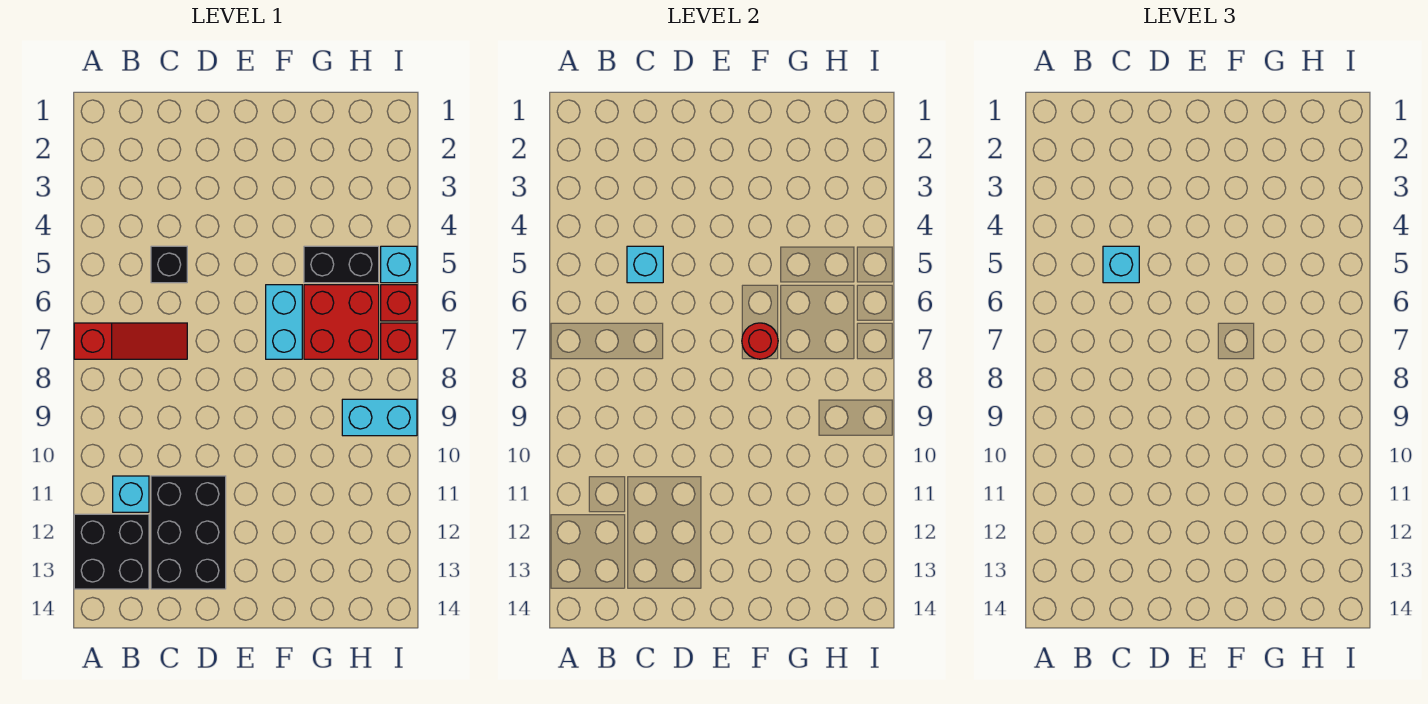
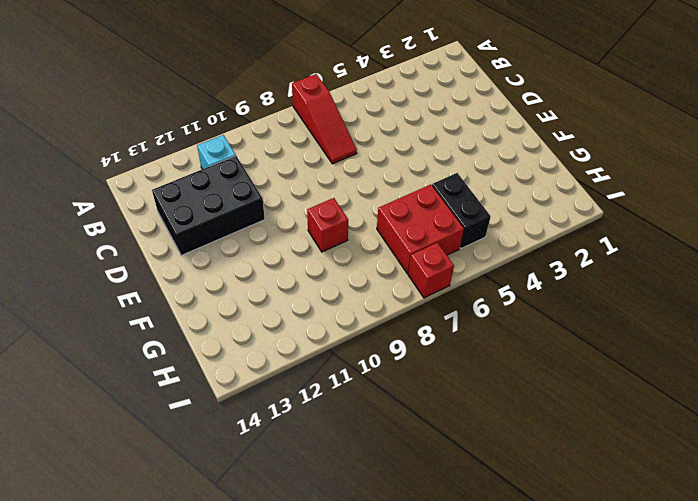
red 1x1 brick [307,198,348,252] -> red 1x1 brick moved to [381,285,417,321]
none -> black 2x2 brick [74,514,149,589]
none -> black 1x1 brick [151,246,187,283]
none -> cyan 1x2 brick [266,285,302,359]

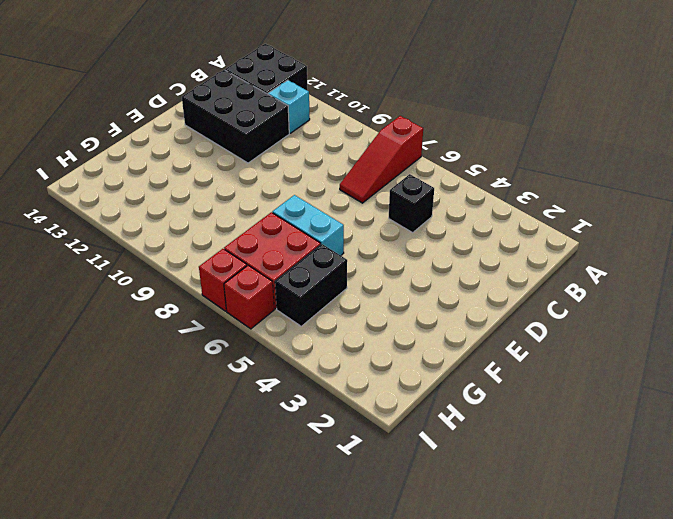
none -> cyan 1x2 brick [342,399,417,436]
none -> cyan 1x1 brick [381,246,417,283]
none -> cyan 1x1 brick [627,246,663,283]

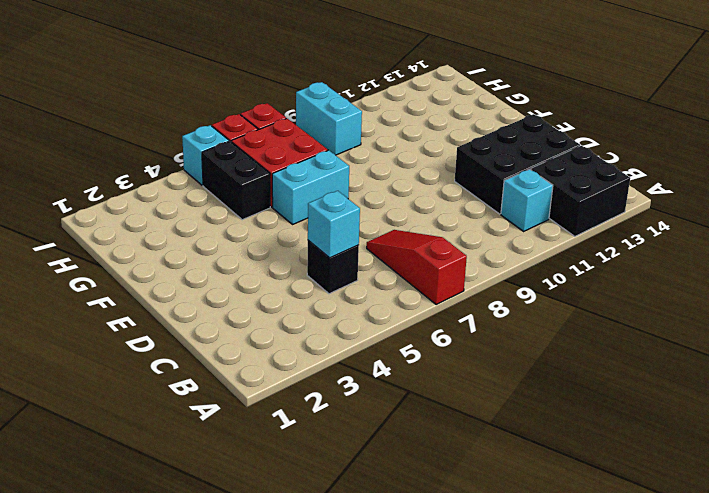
none -> red 1x1 round brick [742,323,778,359]
none -> cyan 1x1 brick [1103,246,1139,283]

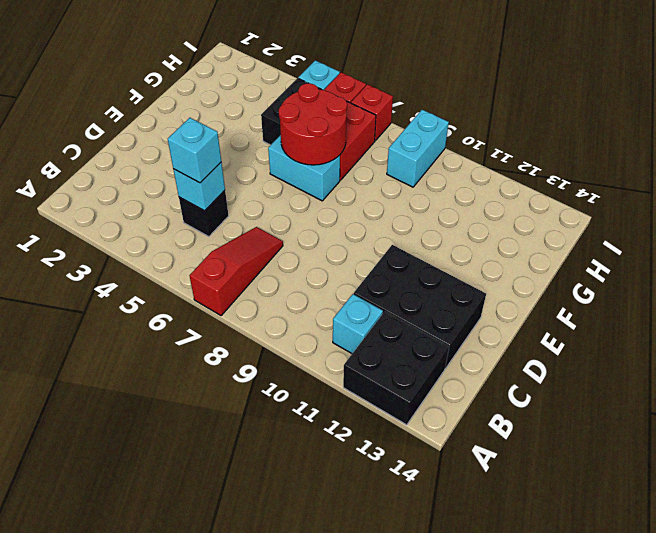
red 2x2 round brick [279,83,347,165] -> red 1x1 round brick [742,323,778,359]

